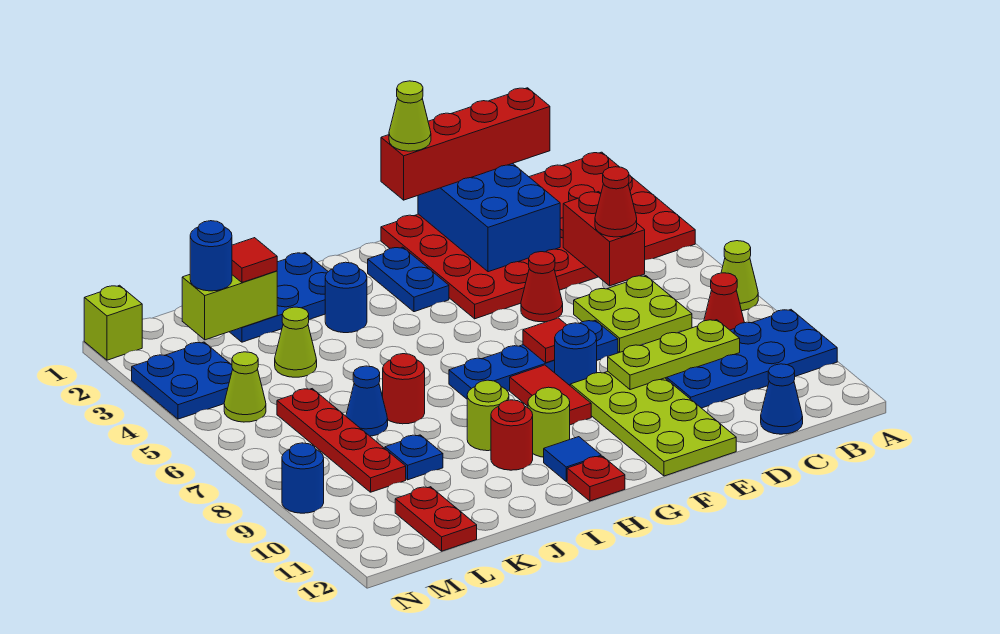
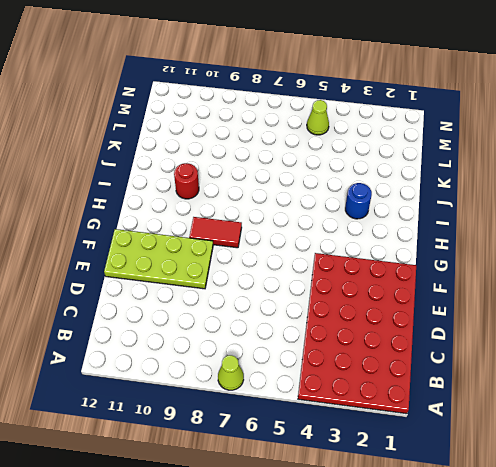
none -> blue 2x4 plate [666,310,837,408]
none -> red 1x1 cone [704,273,744,330]
none -> lime 2x2 plate [574,276,692,352]
none -> blue 1x1 cone [761,364,803,434]

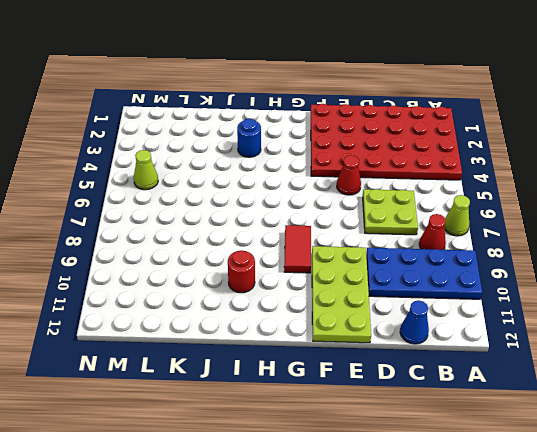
none -> blue 1x4 plate [449,320,618,399]
none -> blue 1x1 round brick [555,323,597,385]
none -> blue 1x2 plate [368,247,449,312]
none -> lime 1x1 round brick [528,387,570,457]

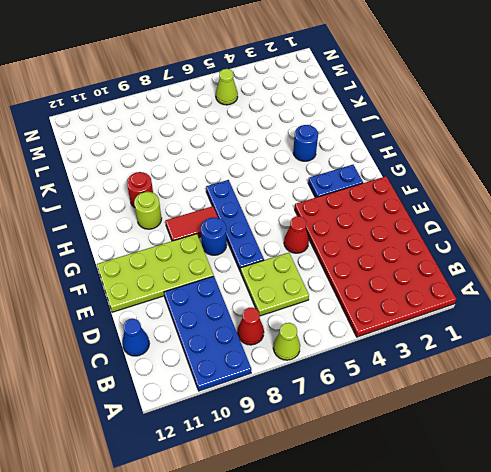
none -> blue 1x1 tile [544,437,601,481]
none -> red 1x1 plate [567,456,625,501]
none -> blue 2x3 plate [230,253,328,342]
none -> lime 1x1 round brick [467,380,509,451]

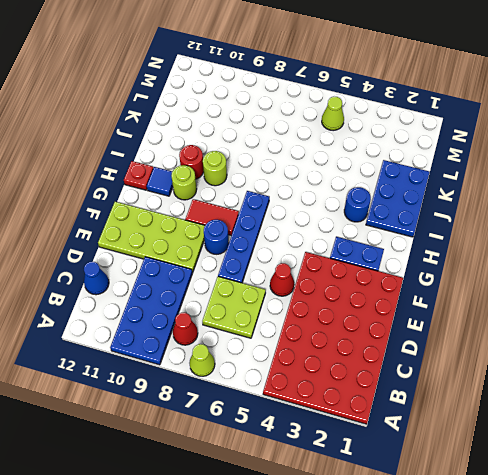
none -> red 1x1 round brick [383,354,425,424]
none -> lime 1x1 cone [275,307,317,377]
none -> blue 1x1 cone [346,366,388,436]
none -> blue 1x1 plate [385,435,443,480]

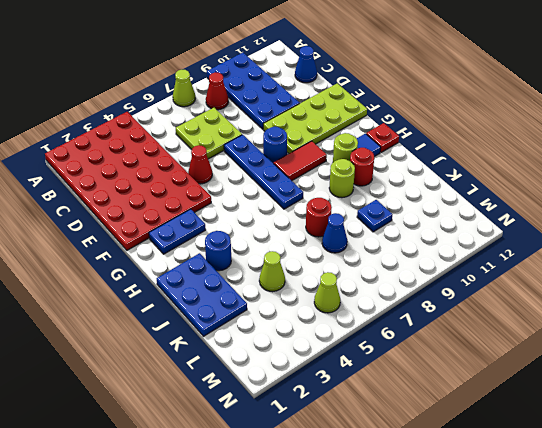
none -> red 1x4 plate [277,389,406,492]
none -> red 1x2 plate [395,487,477,551]
none -> blue 2x2 plate [132,342,233,419]
none -> lime 1x1 brick [84,285,142,360]

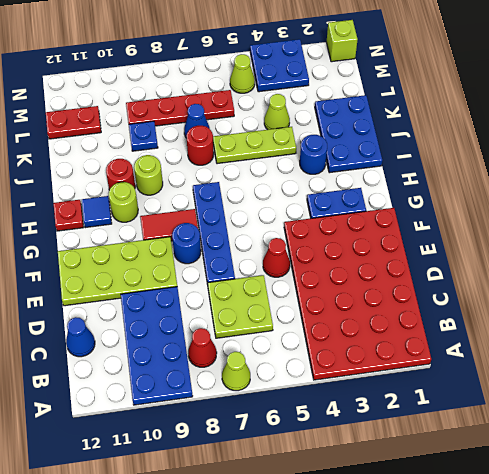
lime 1x3 plate [213,127,296,164] -> lime 1x3 plate turned to [608,320,740,390]
none -> blue 1x1 round brick [282,443,324,513]
none -> red 1x2 brick [563,192,645,286]
none -> blue 2x3 brick [418,163,560,272]
none -> red 1x1 tile [523,318,566,363]

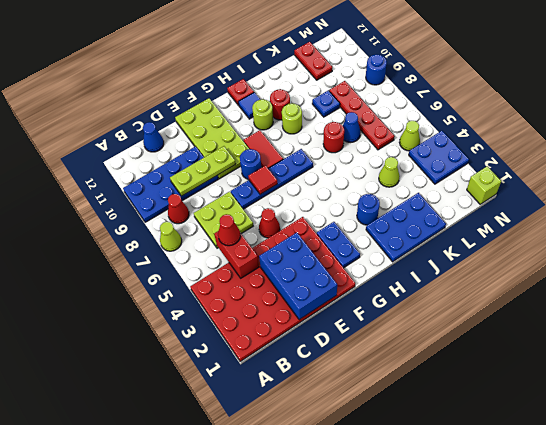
none -> lime 1x2 brick [182,271,277,340]
none -> red 1x4 brick [381,88,550,200]
none -> red 1x1 tile [232,238,277,282]
none -> blue 1x1 round brick [190,221,232,291]

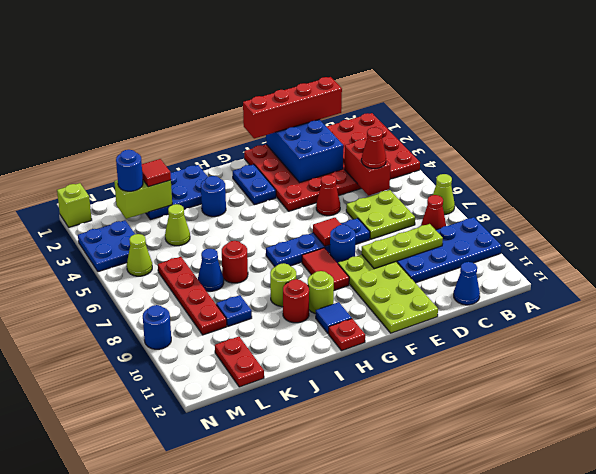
none -> lime 1x1 cone [389,81,431,151]

